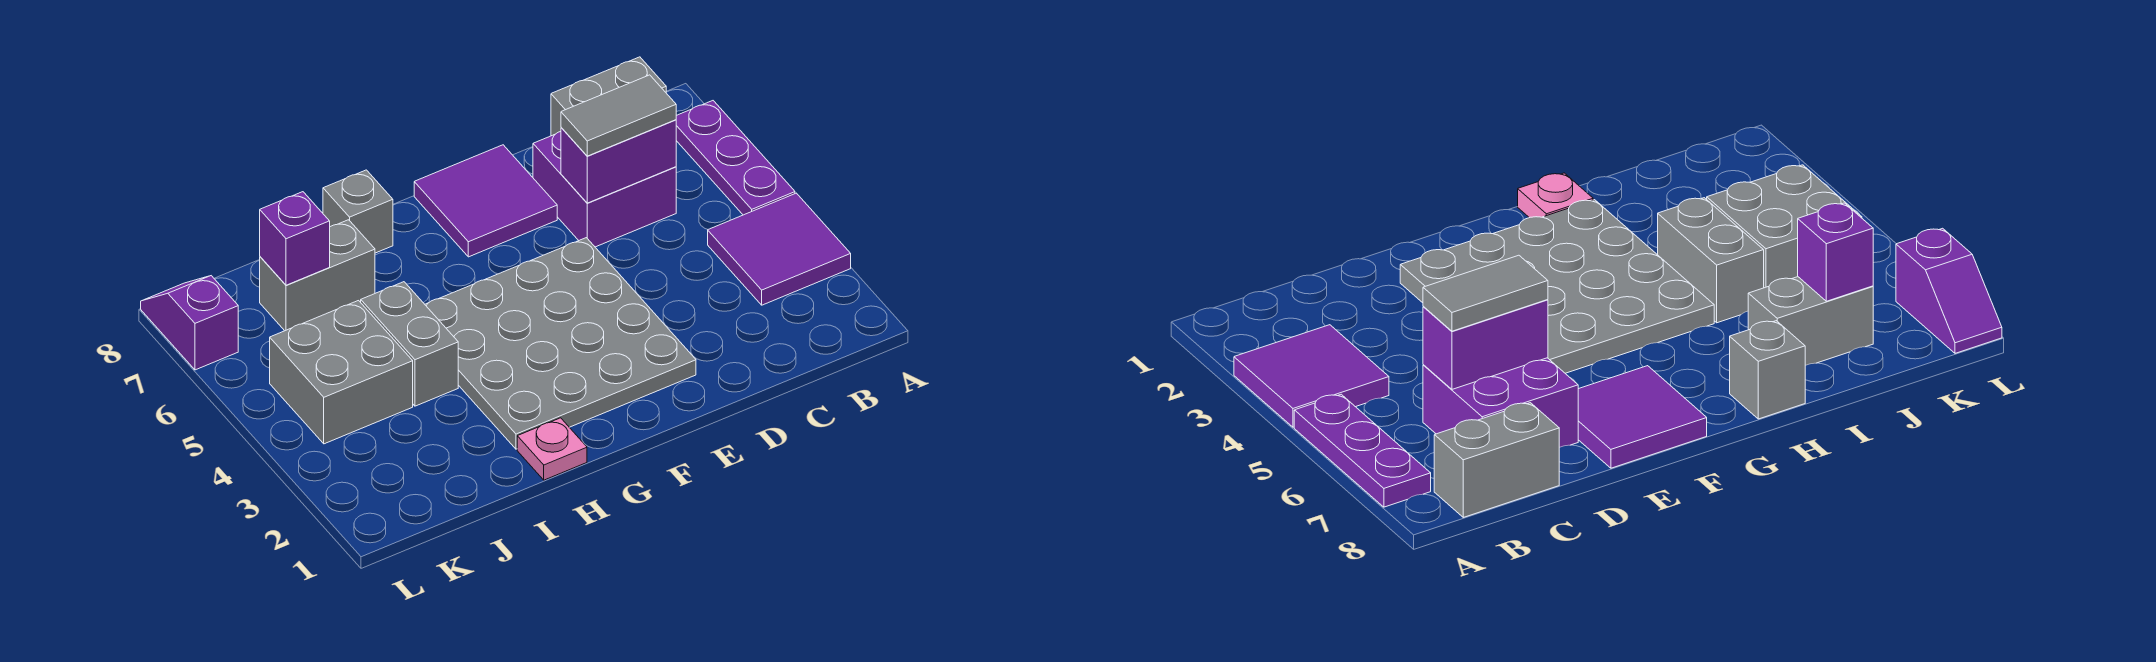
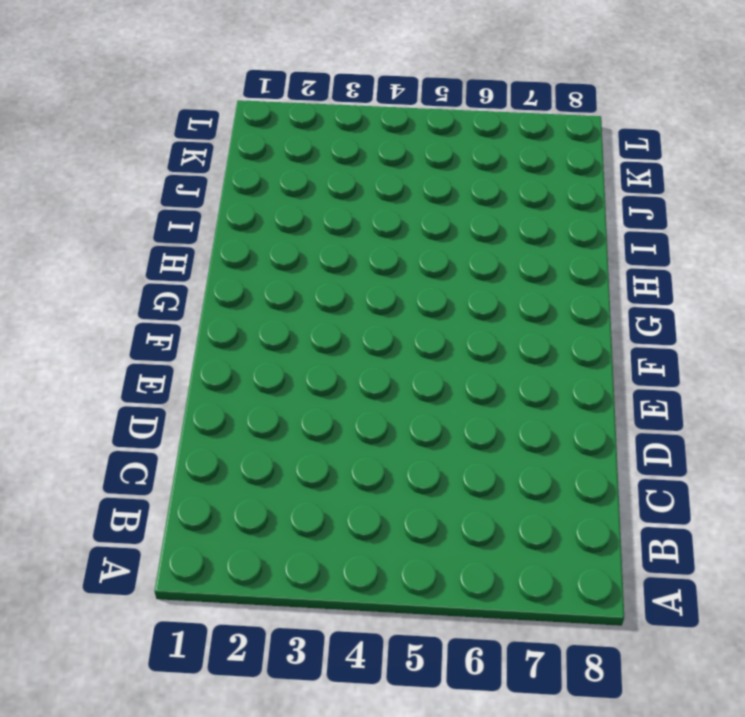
none -> purple 2x2 tile [708,193,851,305]
none -> purple 1x3 plate [676,101,795,215]
none -> grey 1x2 brick [551,57,666,136]

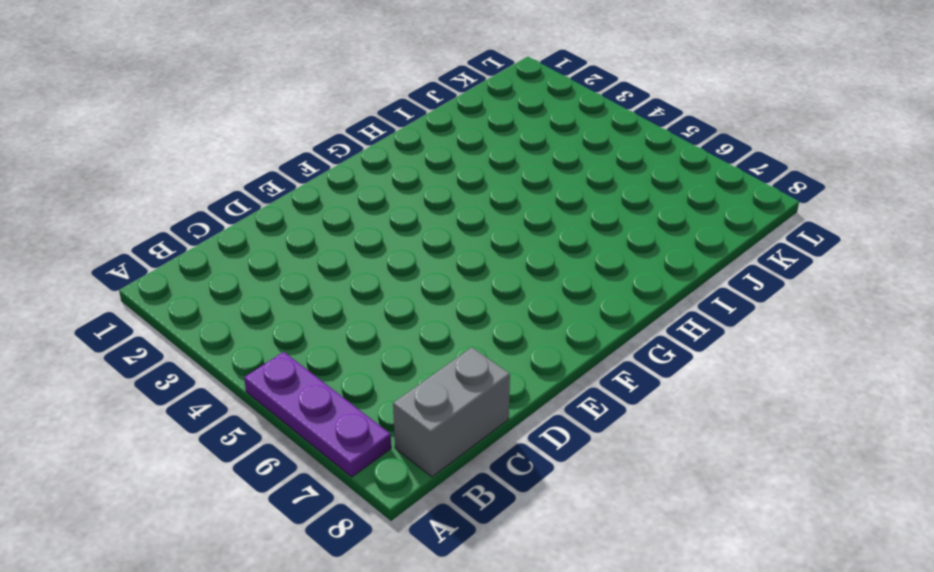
none -> purple 2x2 tile [708,193,851,305]
none -> purple 2x2 brick [533,131,676,247]
none -> grey 4x4 plate [425,238,696,449]

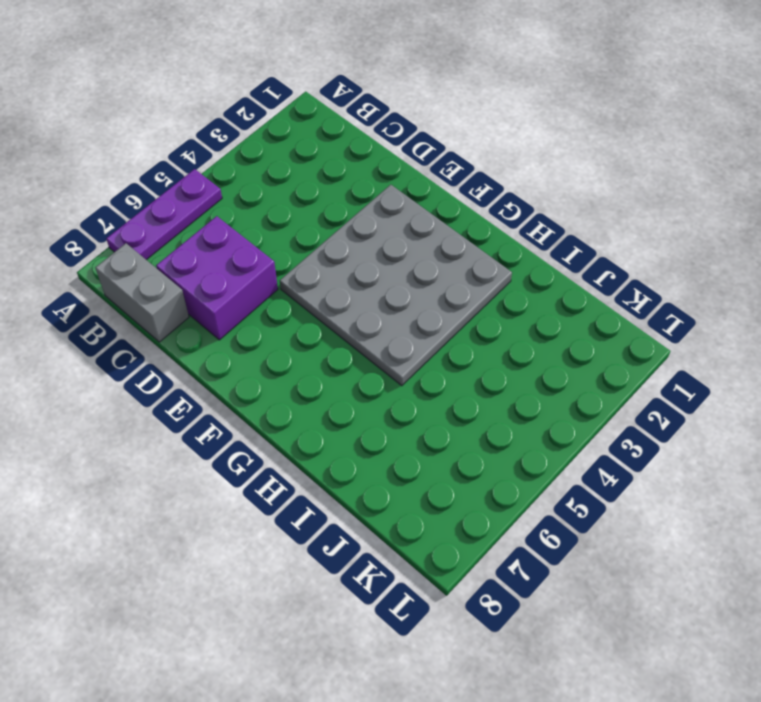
none -> purple 2x2 tile [708,193,851,305]
none -> purple 2x2 tile [414,145,557,257]
none -> pink 1x1 plate [517,418,587,480]

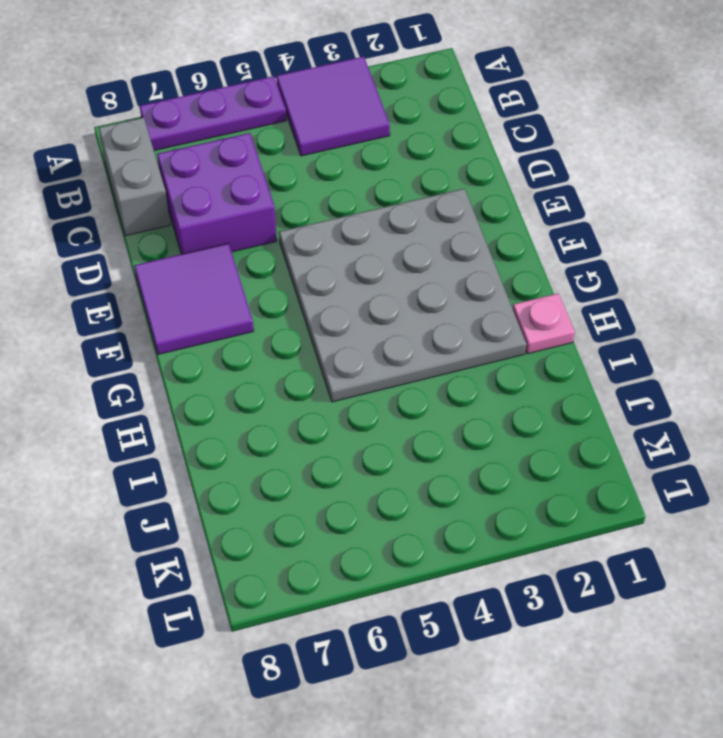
none -> grey 1x1 brick [323,170,393,253]
none -> grey 1x2 brick [361,282,458,406]
none -> grey 1x2 brick [260,220,375,331]

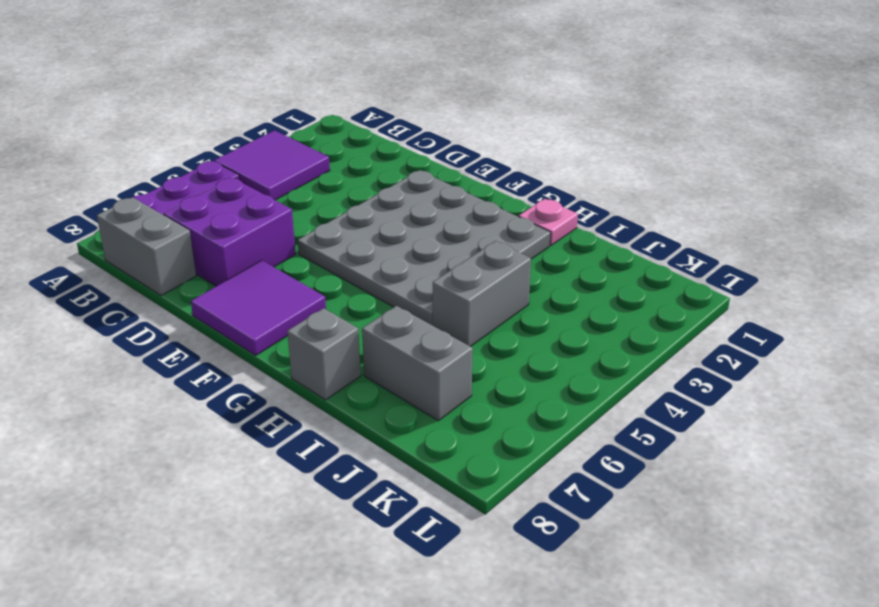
none -> grey 2x2 brick [270,301,413,444]
none -> purple 1x2 slope [141,276,238,370]
none -> purple 1x2 brick [561,120,676,203]

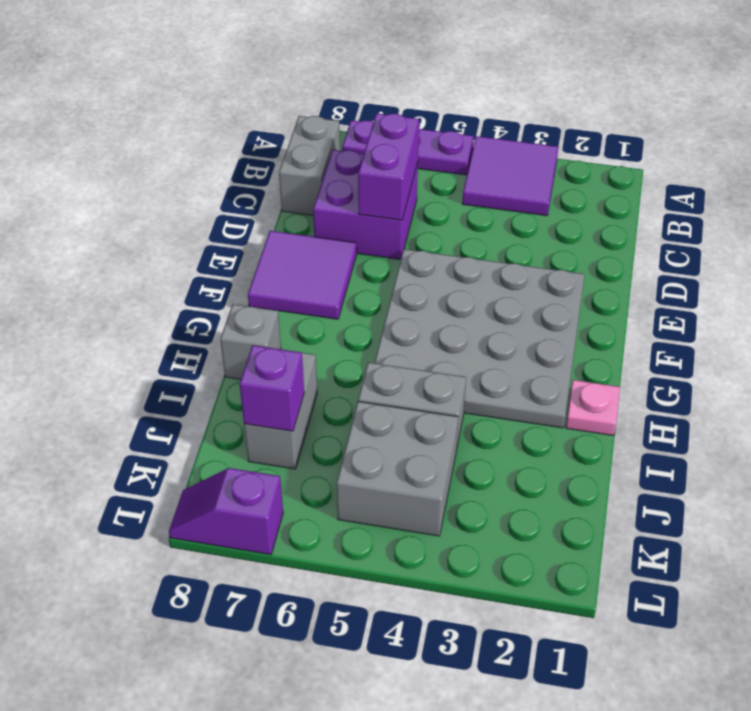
none -> grey 1x2 tile [561,75,676,156]

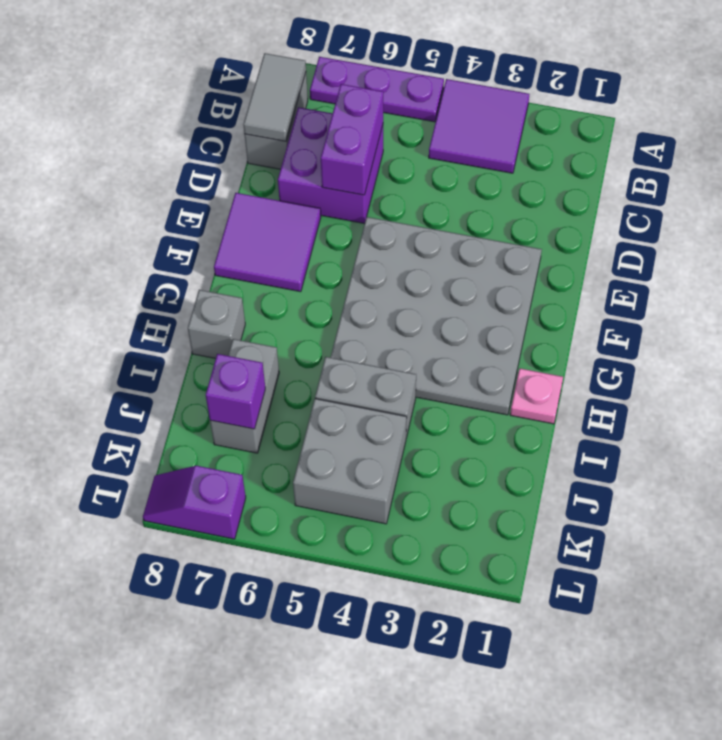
grey 1x2 tile [243,53,306,141] -> grey 1x2 tile moved to [561,75,676,156]

